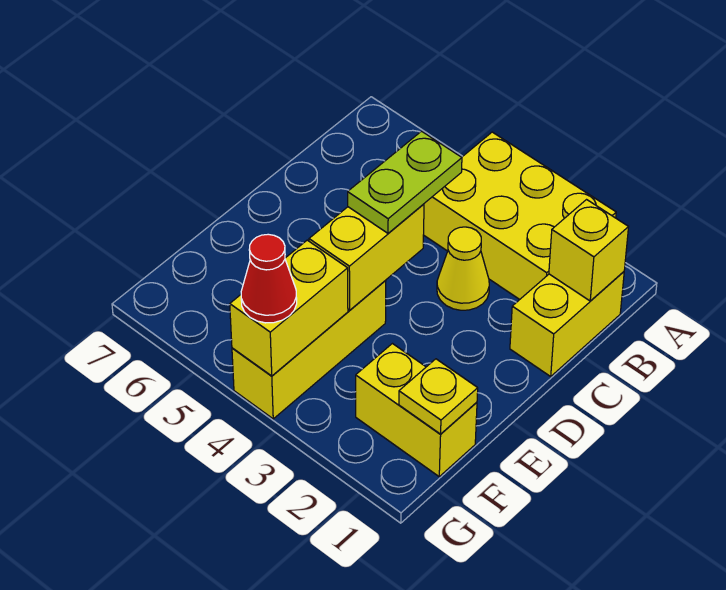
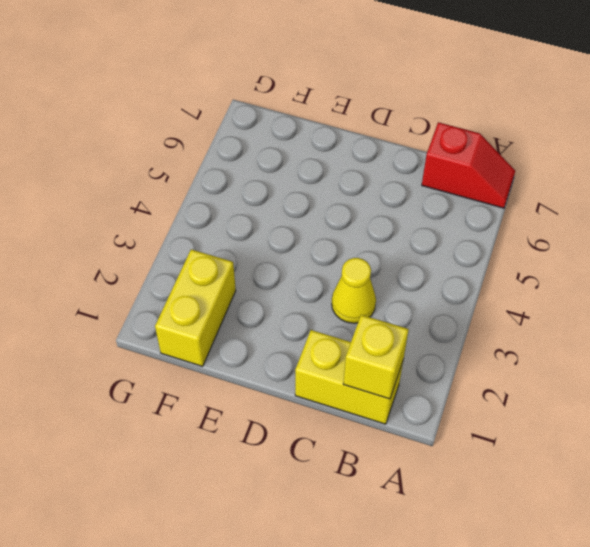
red 1x2 slope [422,122,515,208] -> none
none -> yellow 2x3 brick [424,132,616,300]
none -> yellow 1x3 brick [232,280,386,419]

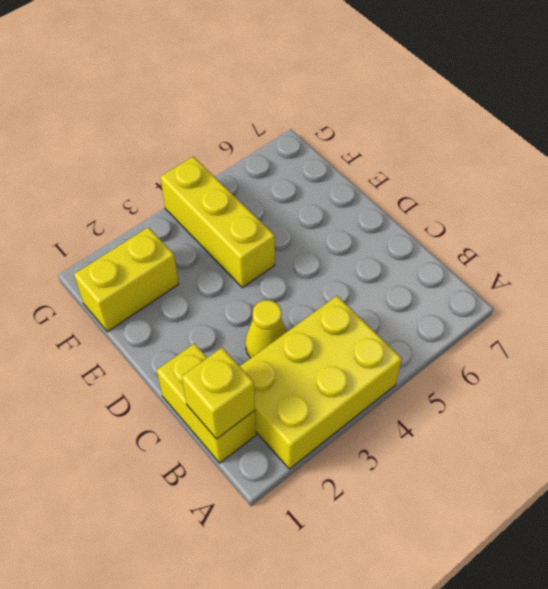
none -> yellow 1x2 brick [309,204,424,310]
none -> yellow 1x1 plate [399,359,478,434]

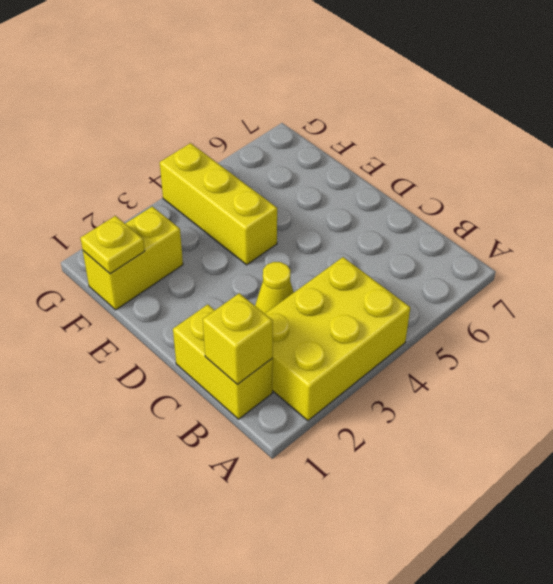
none -> yellow 1x2 brick [309,204,424,310]
none -> yellow 1x2 brick [230,240,348,376]

